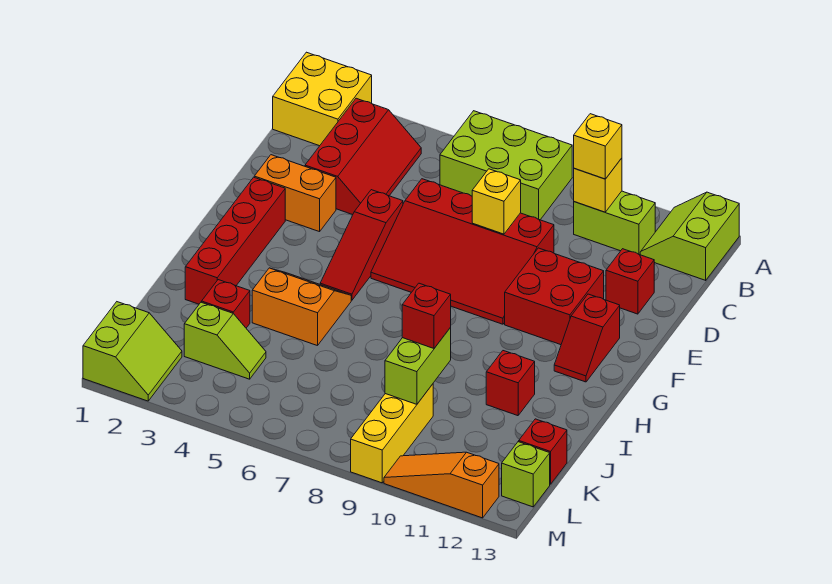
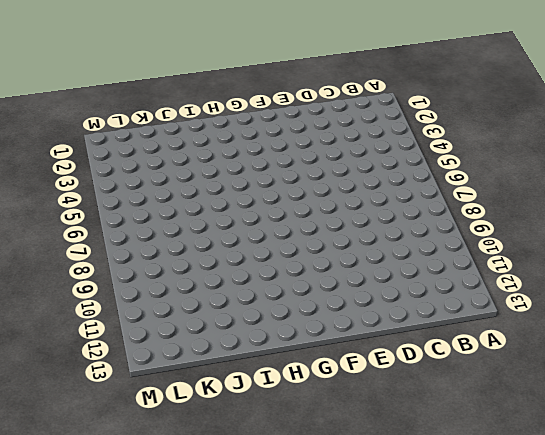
none -> yellow 2x2 brick [273,52,372,146]
none -> lime 2x3 brick [440,111,572,220]
none -> lime 2x2 slope [640,192,739,280]

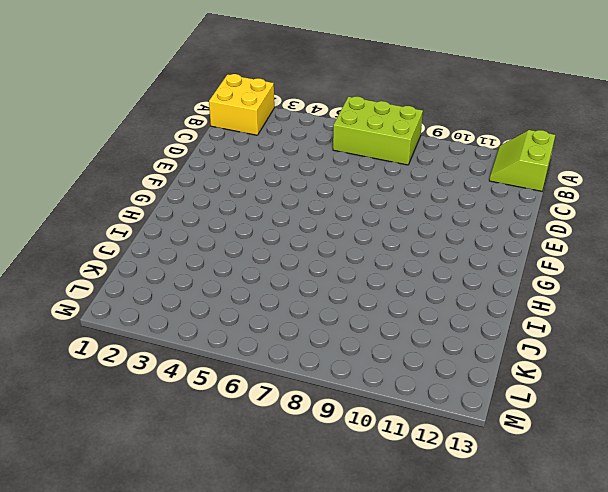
none -> red 2x3 slope [305,98,421,215]
none -> lime 1x2 brick [574,191,655,255]
none -> red 3x4 slope [371,179,554,324]

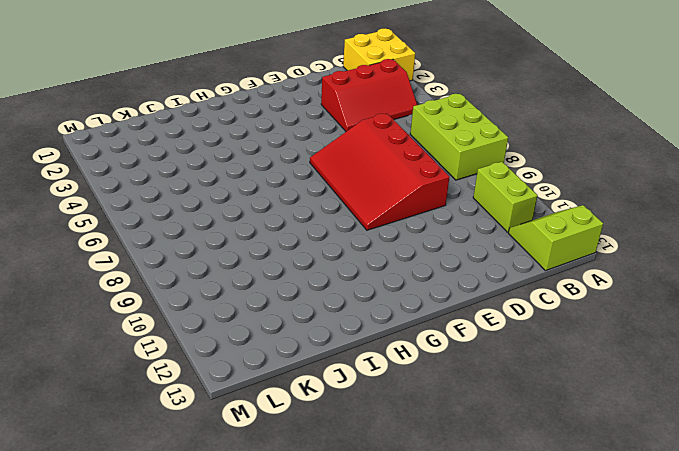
none -> red 1x1 brick [606,249,654,314]
none -> orange 1x2 brick [254,155,336,232]
none -> red 1x3 slope [320,190,403,300]

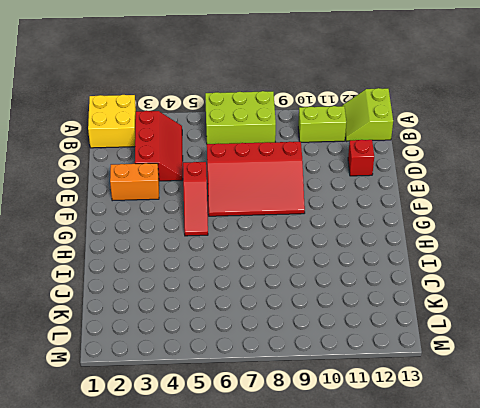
none -> red 2x2 brick [505,248,604,345]
none -> red 1x4 brick [185,177,285,304]
none -> red 1x2 slope [554,294,620,382]

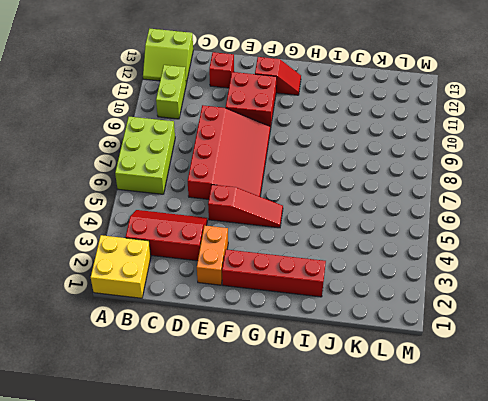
none -> orange 2x2 slope [252,268,351,346]
none -> red 1x1 brick [486,351,535,416]
none -> red 1x1 brick [202,280,250,328]

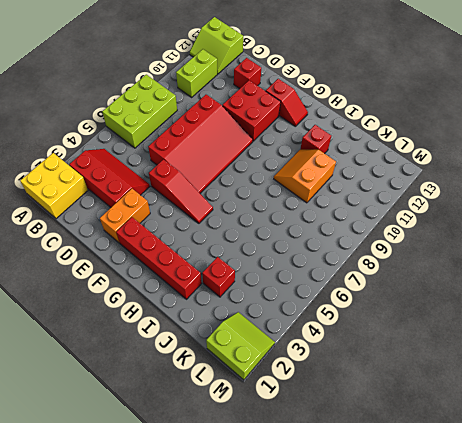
orange 2x2 slope [274,150,336,203] -> orange 2x2 slope moved to [252,268,351,346]
none -> lime 1x2 slope [184,302,266,379]
none -> yellow 1x3 brick [351,384,433,483]
none -> red 1x1 brick [519,419,567,484]

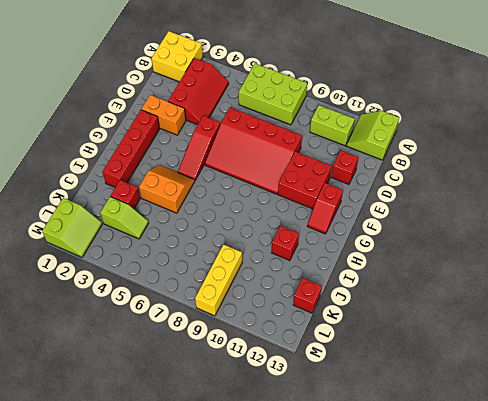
none -> lime 1x1 brick [502,442,550,507]
none -> orange 1x3 slope [384,452,499,518]
none -> yellow 1x1 brick [574,158,622,212]

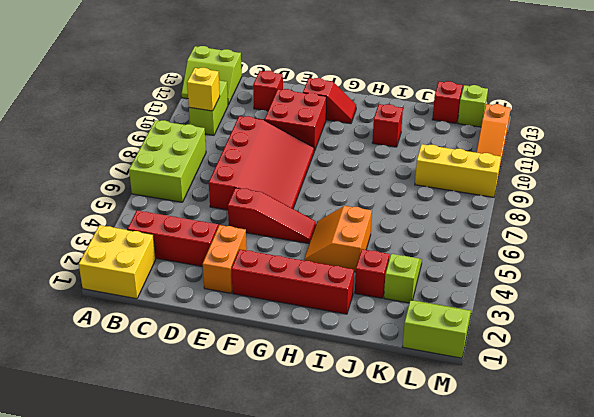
none -> yellow 1x1 brick [472,169,521,234]
none -> lime 1x2 brick [385,328,451,404]
none -> yellow 1x1 brick [574,114,622,179]

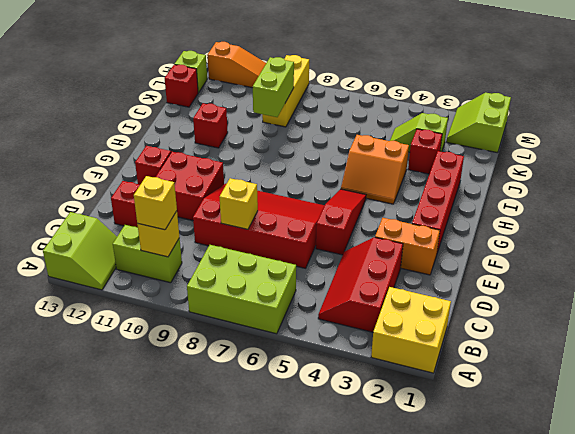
none -> red 1x1 brick [402,283,451,348]

